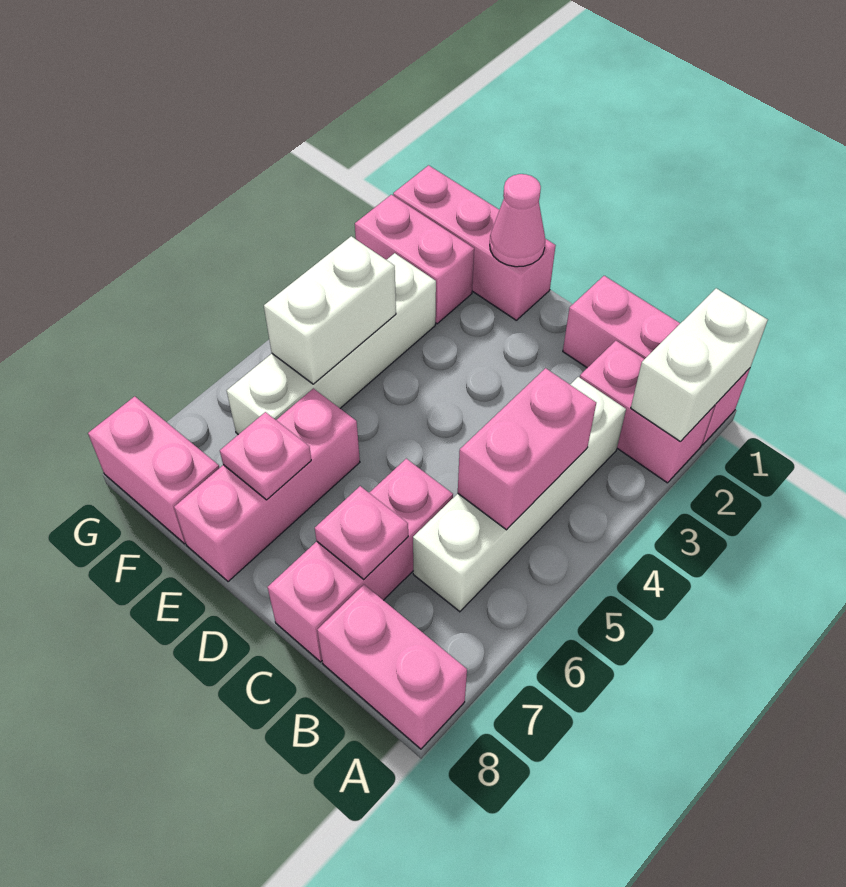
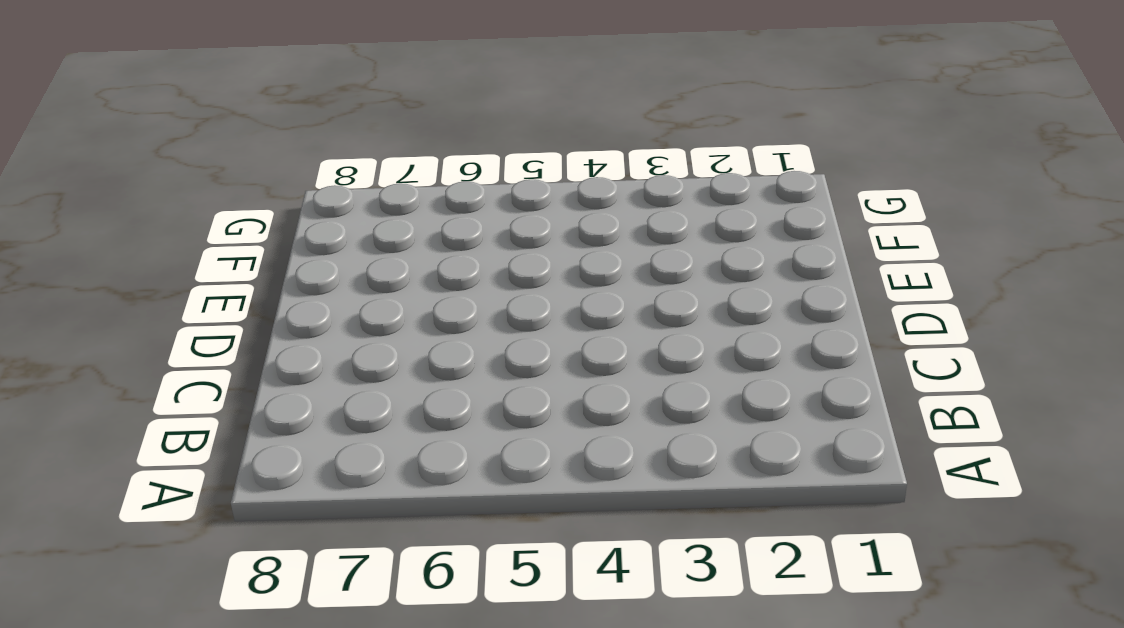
none -> pink 1x3 brick [563,276,750,445]
none -> pink 1x2 brick [580,341,715,483]
none -> pink 1x2 brick [317,585,467,749]

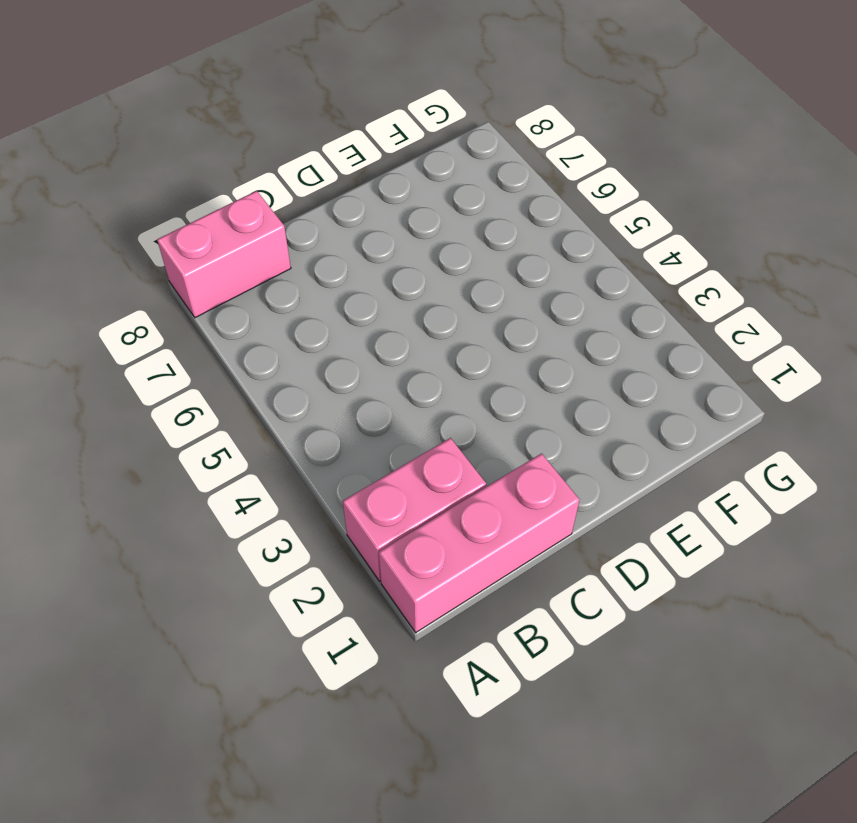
none -> white 1x4 brick [413,377,626,612]
none -> pink 1x3 brick [268,459,453,662]
none -> pink 1x3 brick [393,165,556,320]

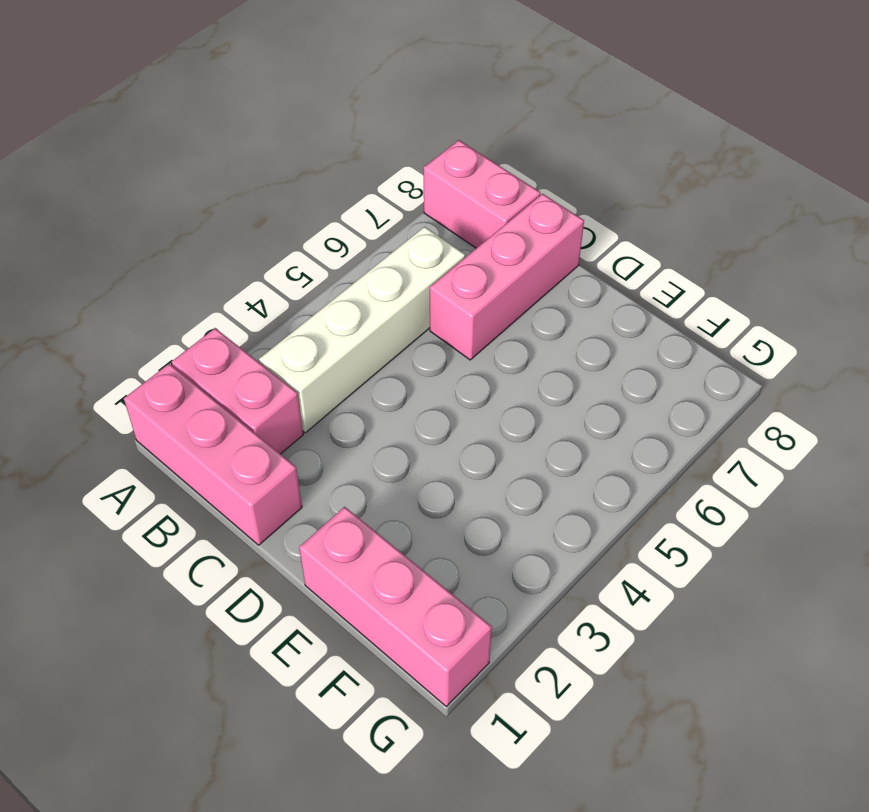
none -> pink 1x3 brick [174,388,360,582]
none -> pink 1x2 brick [355,195,474,324]
none -> white 1x4 brick [227,253,436,435]

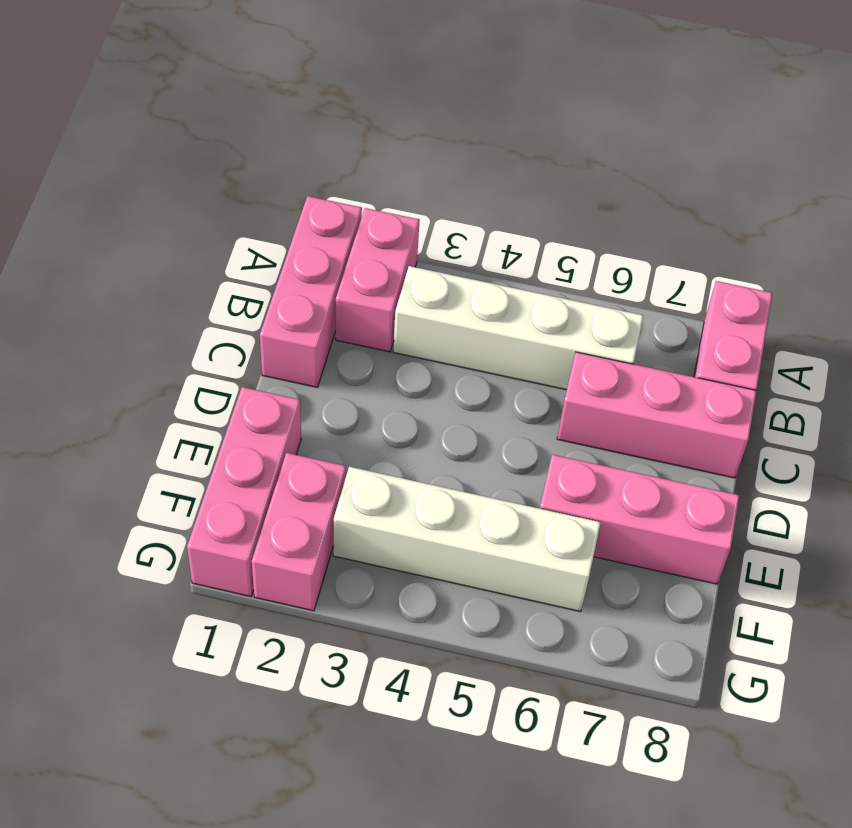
none -> pink 1x2 brick [88,396,219,544]
none -> white 1x2 brick [631,288,768,441]
none -> pink 1x2 brick [458,368,596,530]

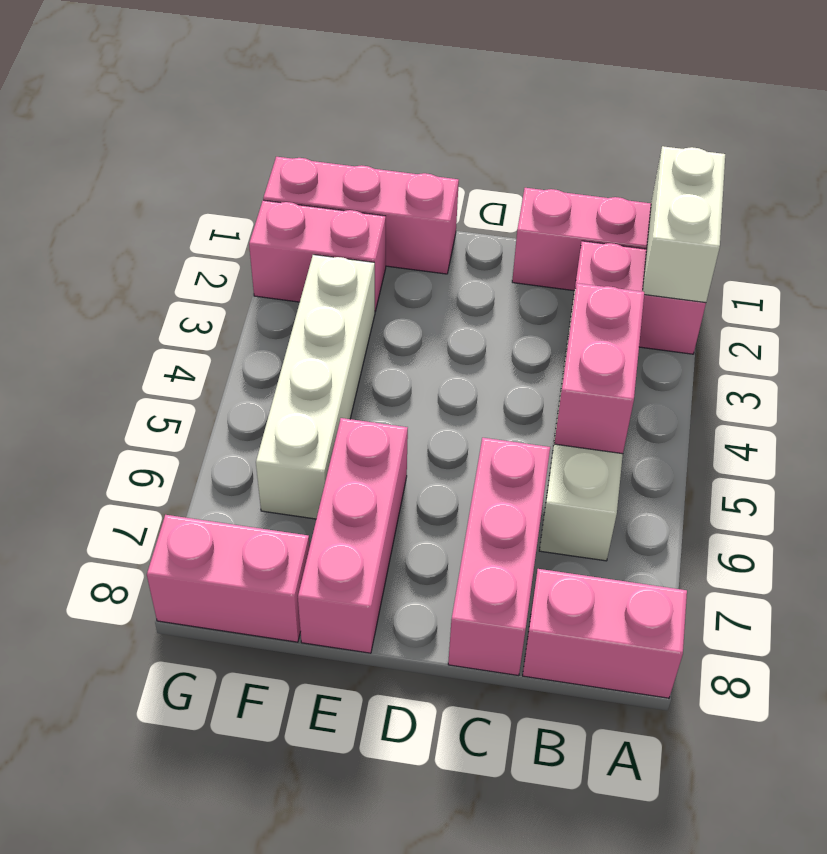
none -> pink 1x1 plate [315,486,408,579]
none -> pink 1x1 cone [490,174,545,267]
none -> pink 1x1 plate [220,412,311,500]

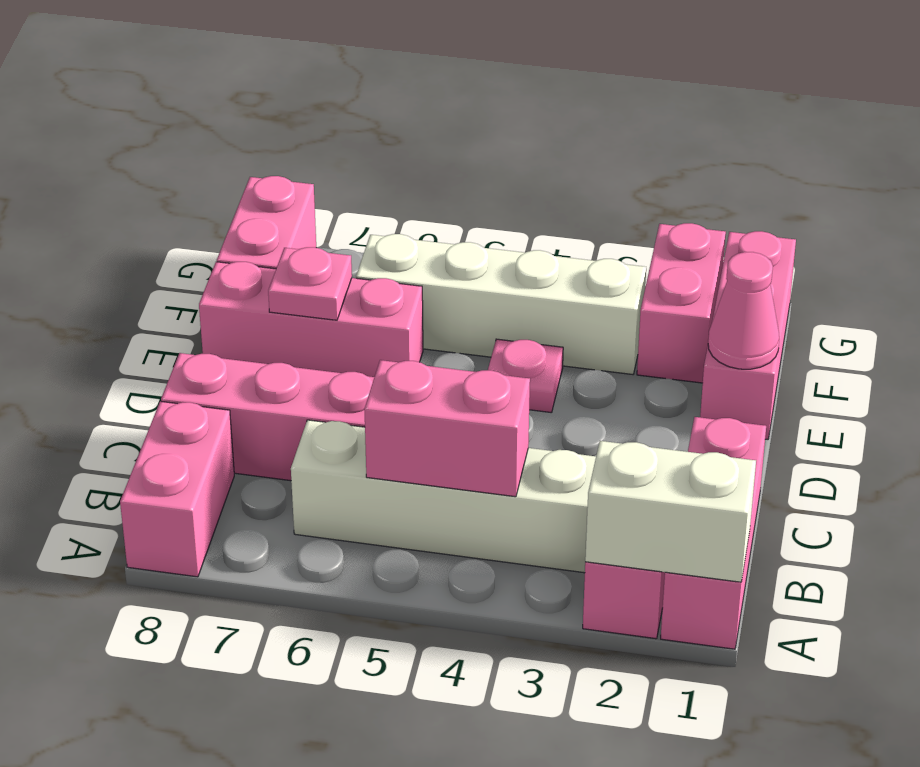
pink 1x1 plate [488,339,563,413] -> pink 1x1 plate moved to [315,486,408,579]
none -> white 1x2 brick [264,236,396,384]

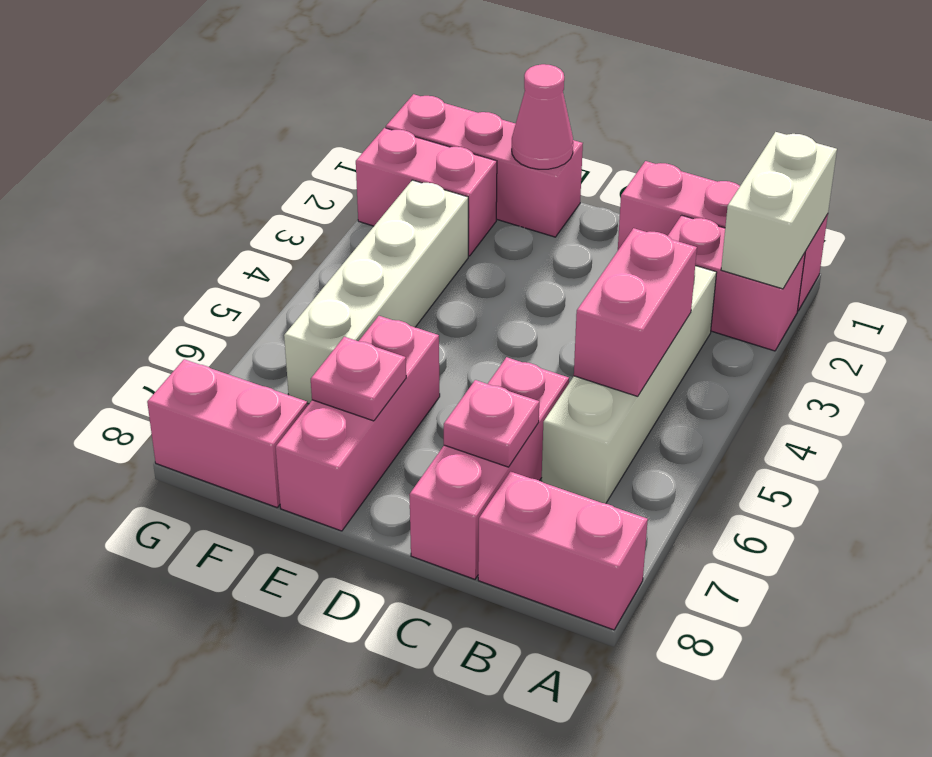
none -> white 1x2 brick [264,236,396,384]

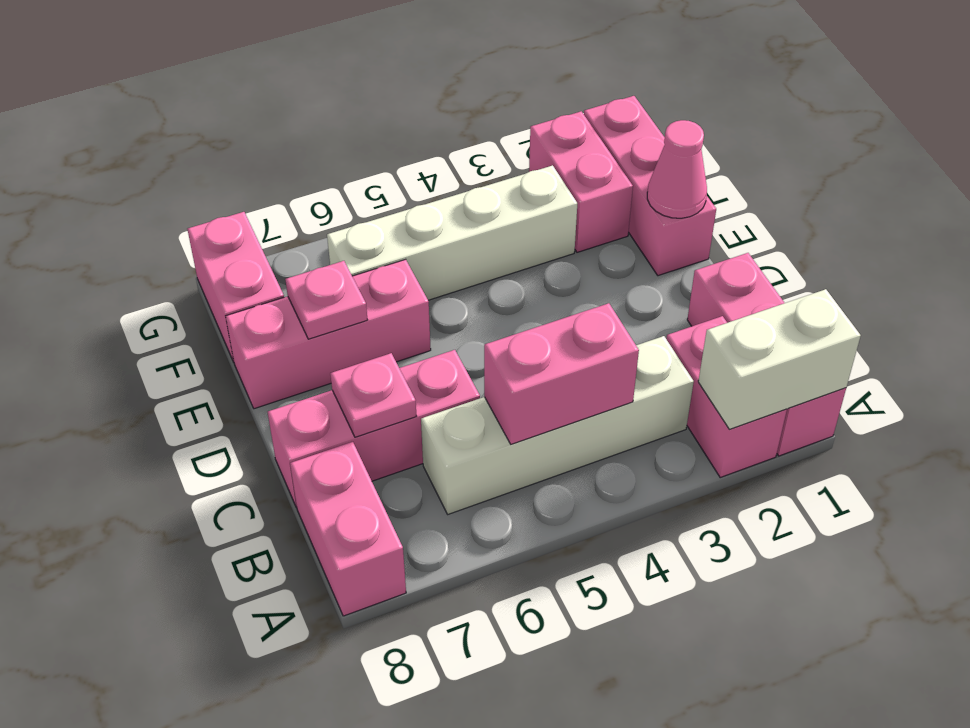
none -> white 1x2 brick [264,236,396,384]

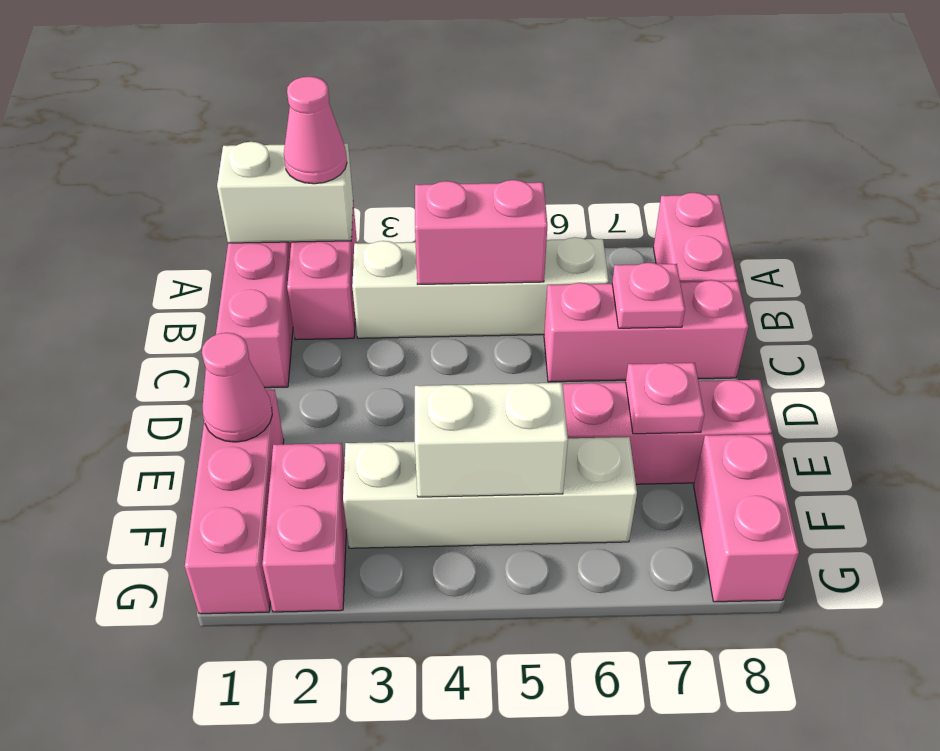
pink 1x1 cone [284,76,347,184] -> none

